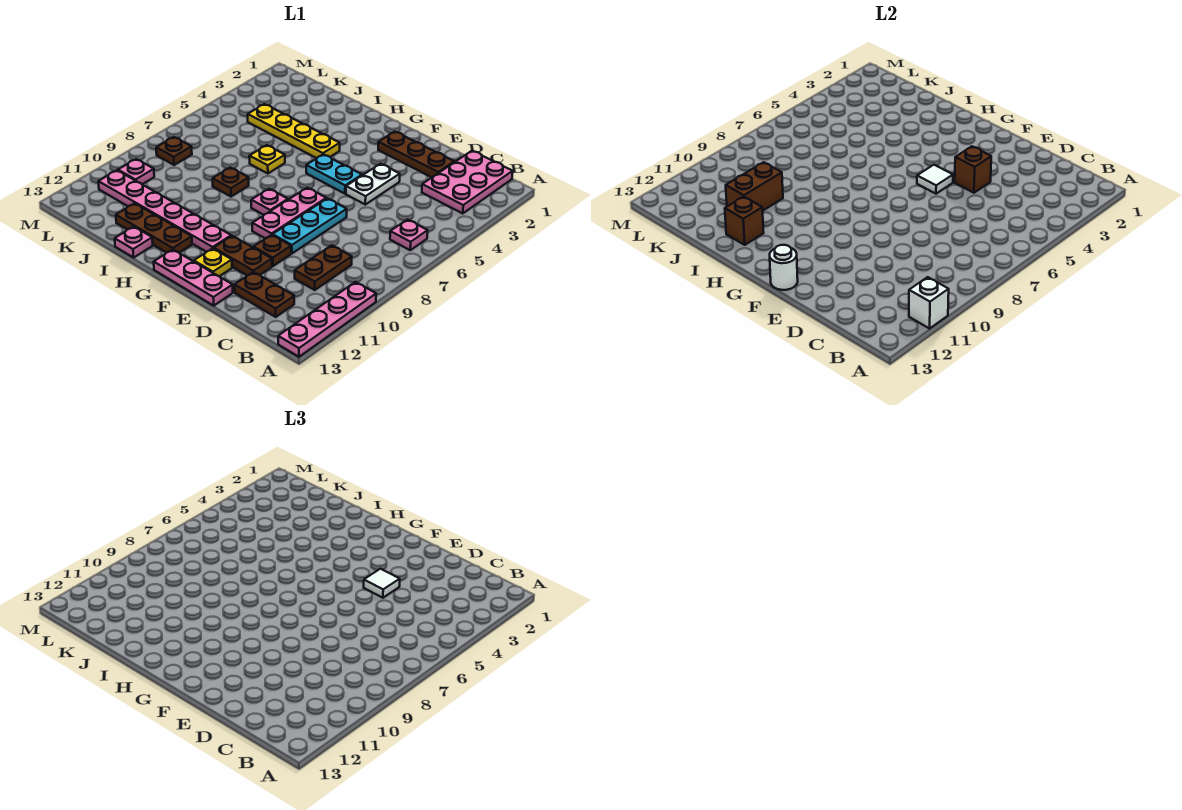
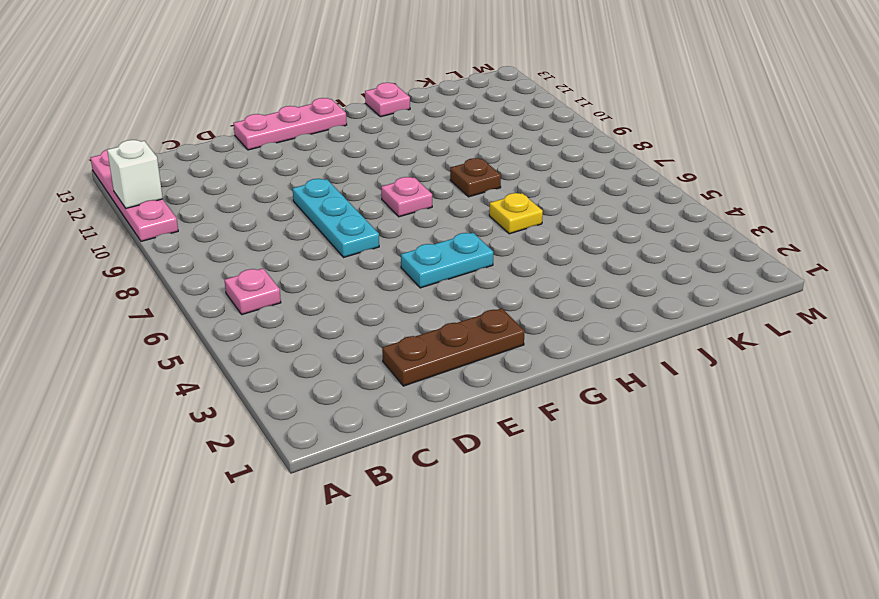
none -> pink 2x3 plate [422,151,513,213]
none -> brown 1x2 plate [295,245,352,290]
none -> brown 1x2 plate [235,272,294,317]
none -> white 1x2 plate [346,164,400,204]

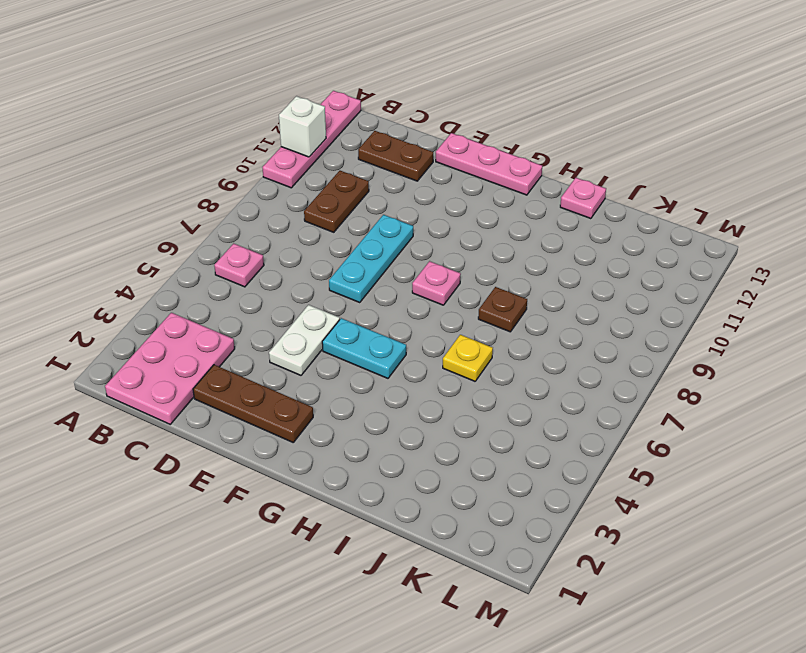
none -> brown 1x1 plate [253,235,291,266]
none -> brown 1x2 plate [214,236,272,276]
none -> pink 1x3 plate [252,188,326,239]
none -> yellow 1x1 plate [194,248,232,276]

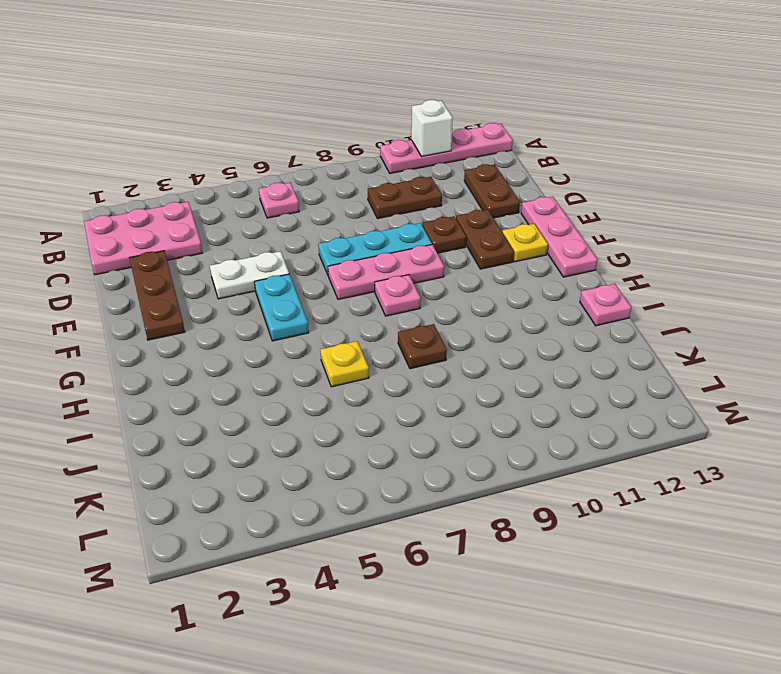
none -> pink 1x6 plate [98,170,231,252]
none -> yellow 1x4 plate [248,104,340,158]
none -> brown 1x3 plate [116,203,192,253]
none -> brown 1x1 plate [156,137,192,165]

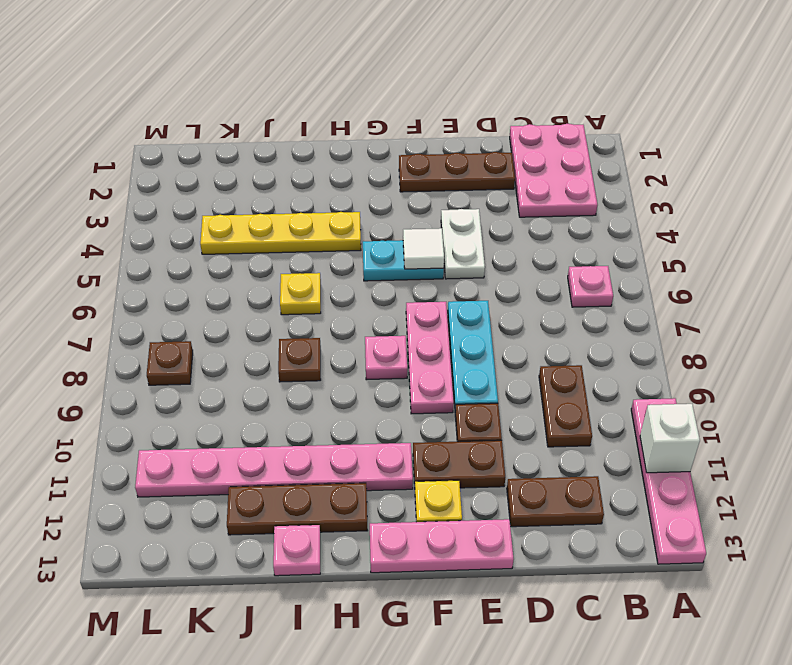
none -> pink 1x1 plate [118,159,154,184]
none -> brown 1x1 brick [955,146,991,193]
none -> white 1x1 round brick [770,245,798,290]
none -> brown 1x1 brick [725,197,764,245]

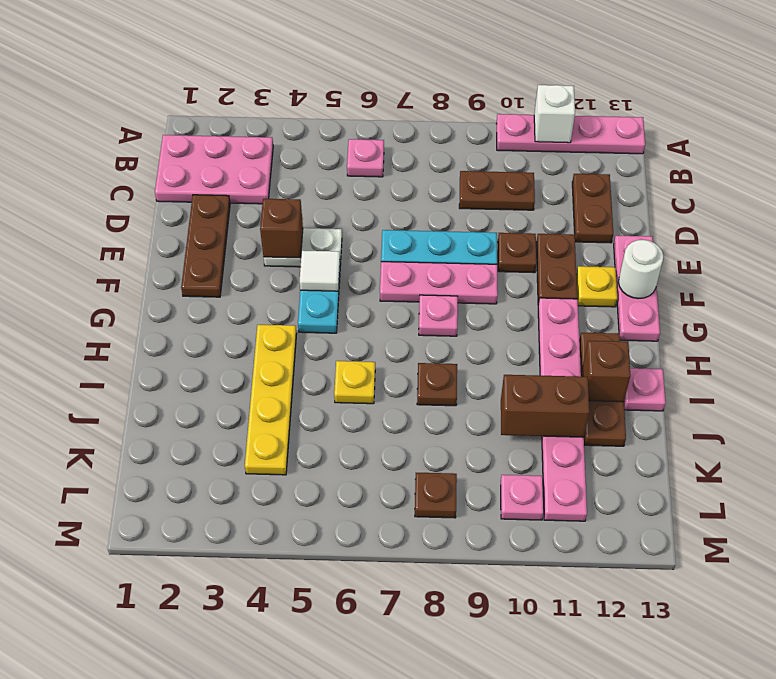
none -> white 1x1 tile [364,569,400,598]

